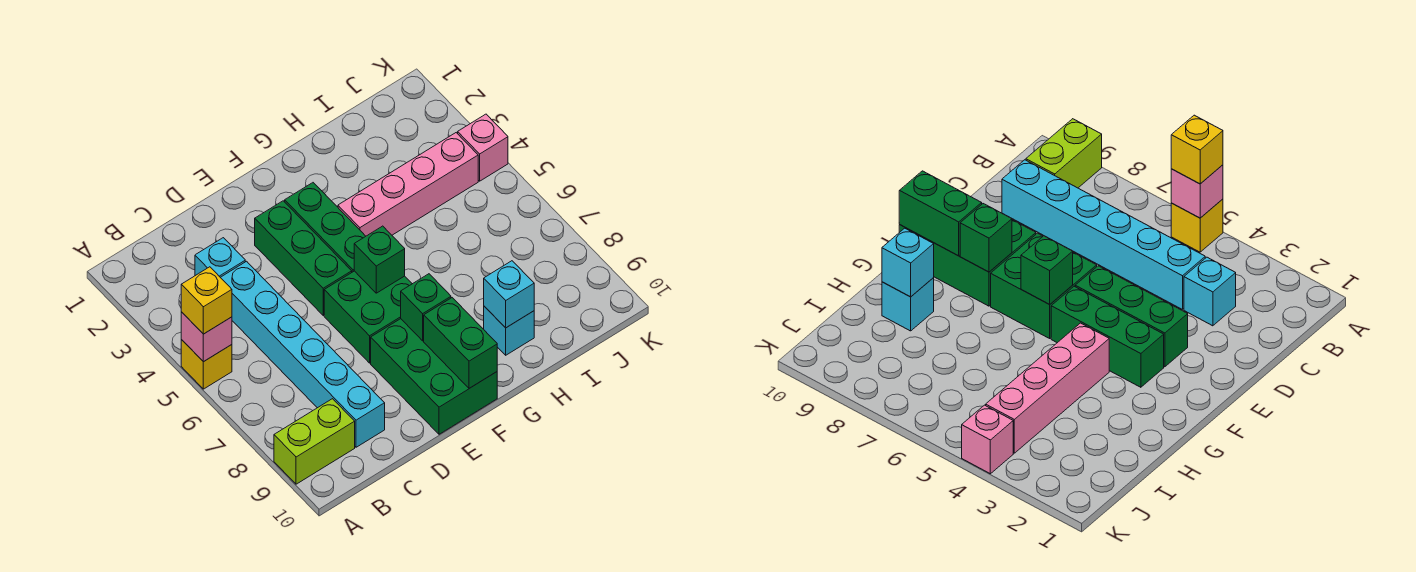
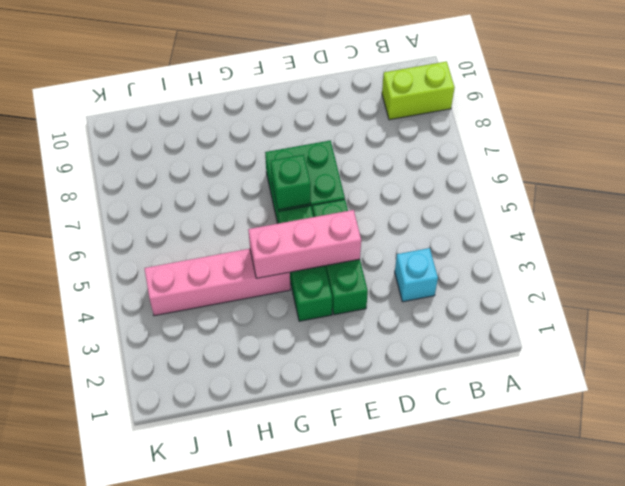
pink 1x3 brick [248,210,361,278] -> none
none -> yellow 1x1 brick [181,339,232,389]
none -> cyan 1x6 brick [220,261,385,447]
none -> green 2x3 brick [371,319,497,434]

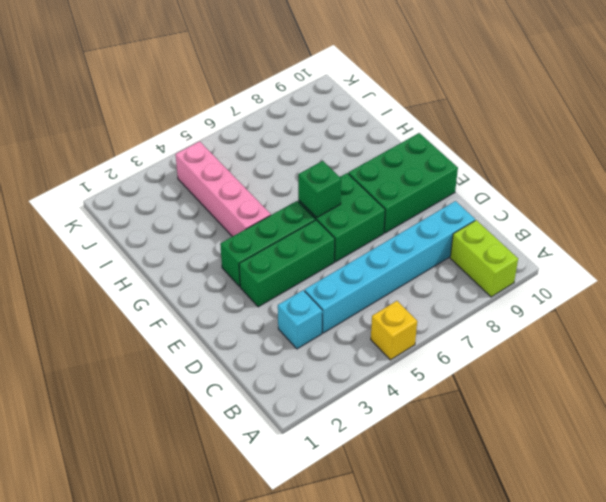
none -> cyan 1x1 brick [484,306,534,355]
none -> pink 1x1 brick [458,114,508,181]
none -> pink 1x1 brick [181,312,232,362]

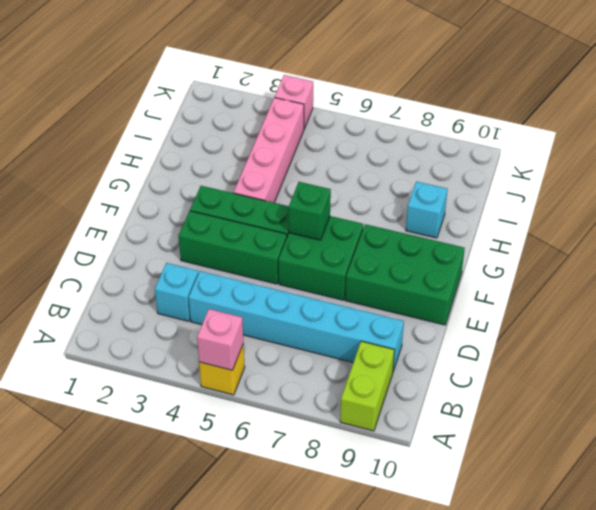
none -> green 1x1 brick [401,274,451,341]
none -> green 1x2 brick [424,298,497,388]
none -> cyan 1x1 brick [484,261,534,328]

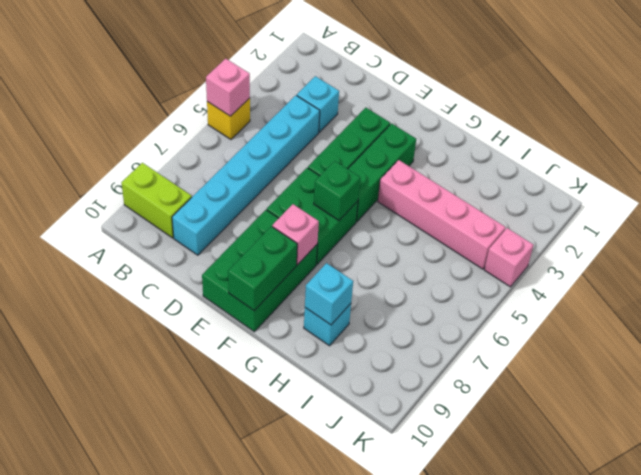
pink 1x1 brick [272,204,319,265] -> green 1x1 brick [401,274,451,341]
none -> yellow 1x1 brick [181,267,232,334]

